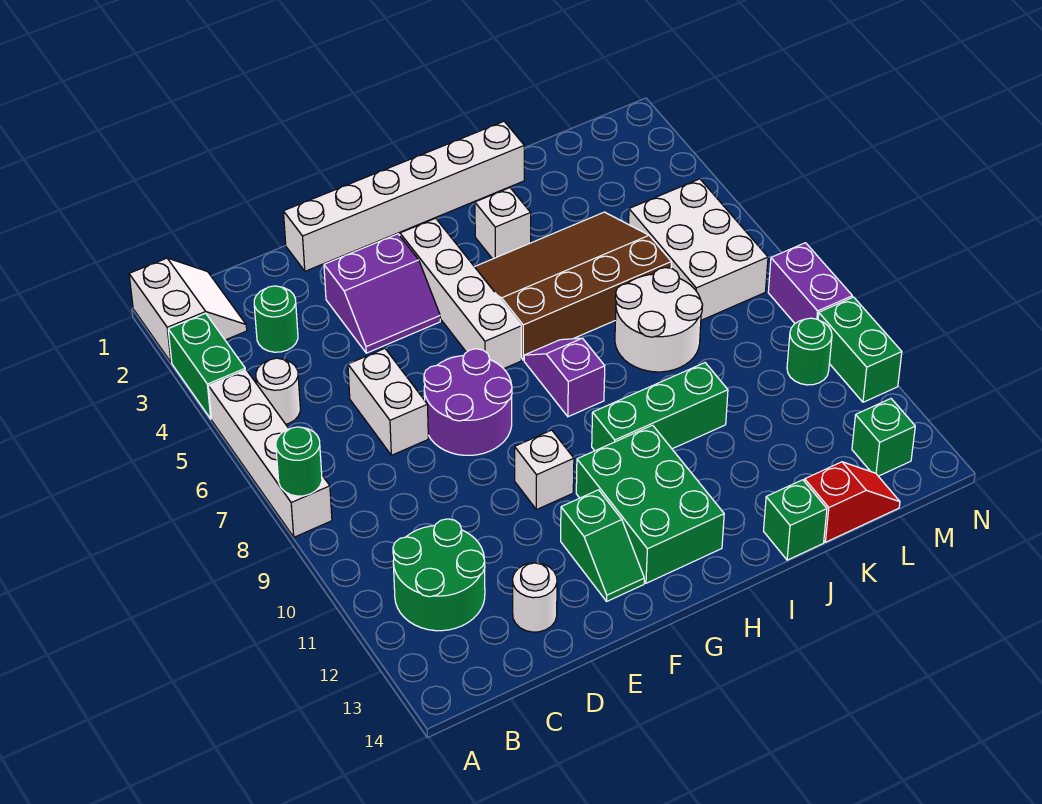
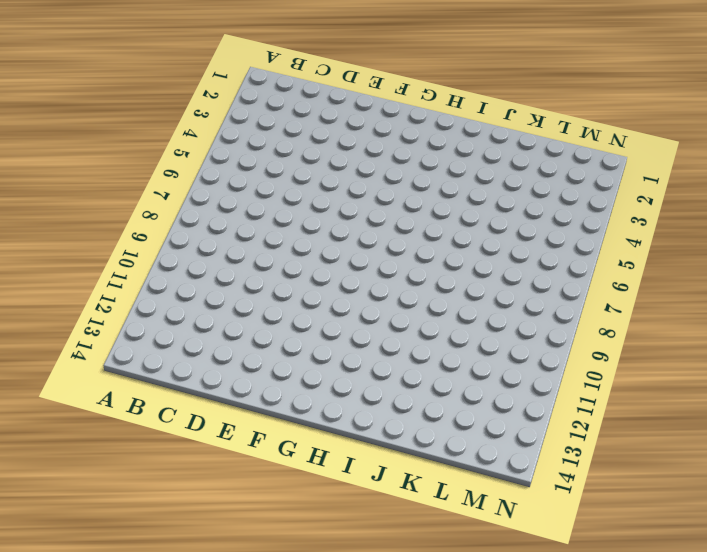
none -> white 2x2 slope [129,258,247,362]
none -> green 1x2 brick [168,313,245,419]
none -> white 1x4 brick [208,370,332,537]

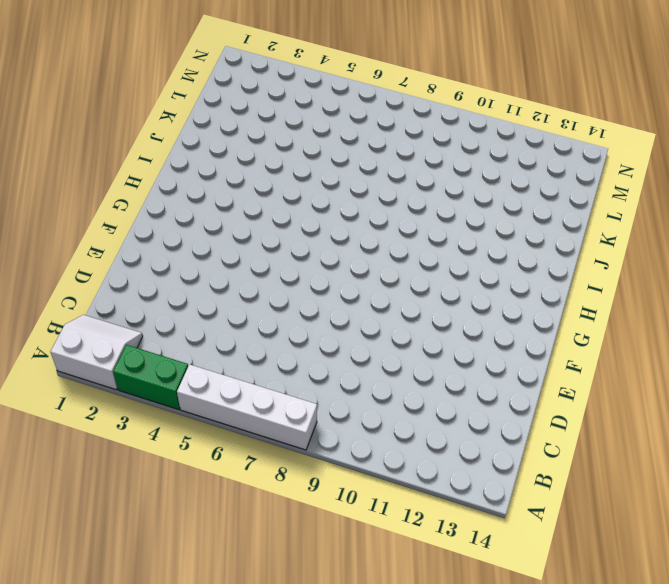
none -> white 1x1 round brick [256,358,300,424]
none -> green 2x2 round brick [393,519,485,631]
none -> green 1x1 round brick [254,286,298,352]

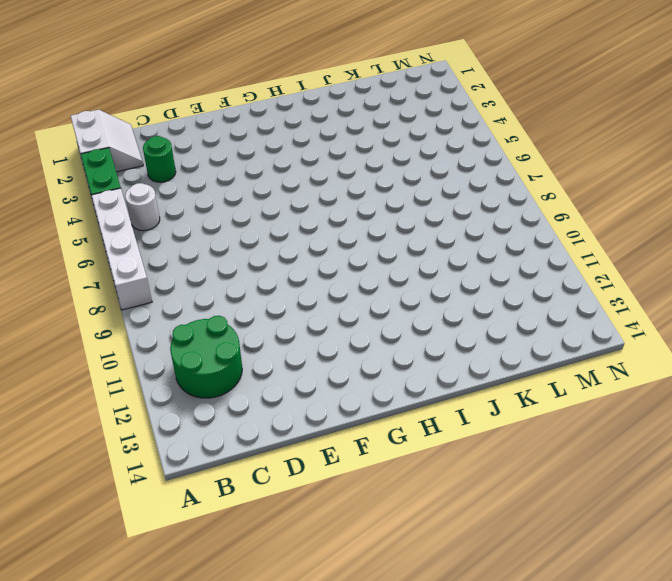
none -> white 1x2 brick [348,349,428,455]
none -> white 1x1 round brick [513,563,557,632]
none -> white 1x6 brick [283,121,524,271]

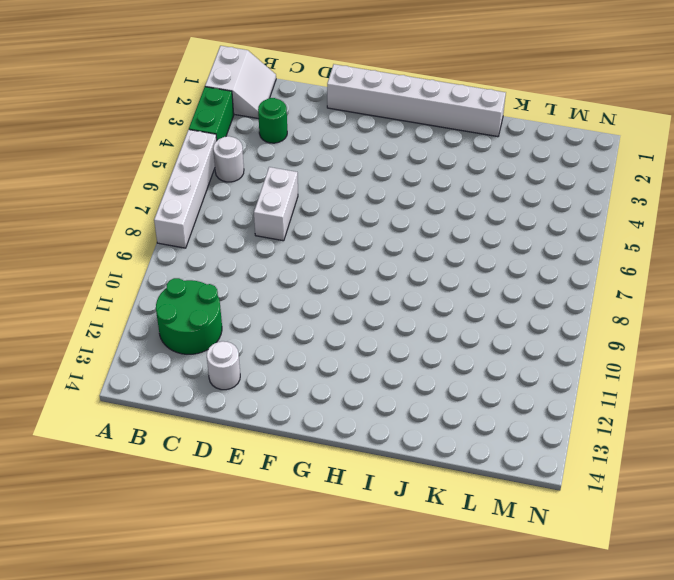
none -> purple 2x2 slope [324,234,440,353]
none -> purple 2x2 round brick [424,349,512,455]
none -> white 1x1 brick [515,430,574,510]

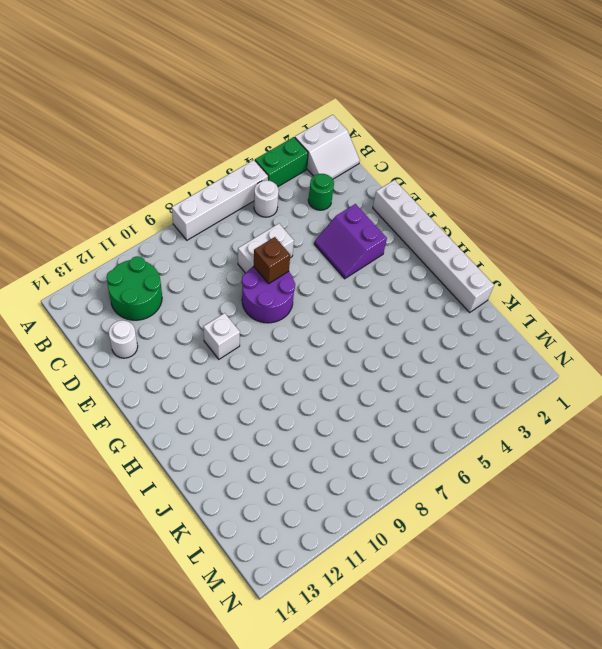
brown 1x1 brick [254,237,290,283] -> none
none -> green 1x2 slope [561,490,644,601]
none -> white 1x4 brick [400,218,521,369]
none -> green 2x3 brick [576,425,724,583]

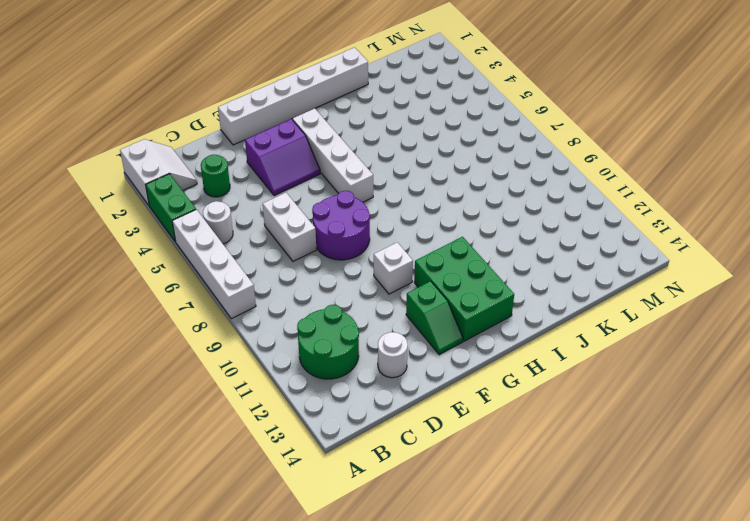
none -> brown 3x4 slope [475,212,671,360]
none -> purple 1x2 slope [524,338,605,417]
none -> green 1x3 brick [592,363,728,451]

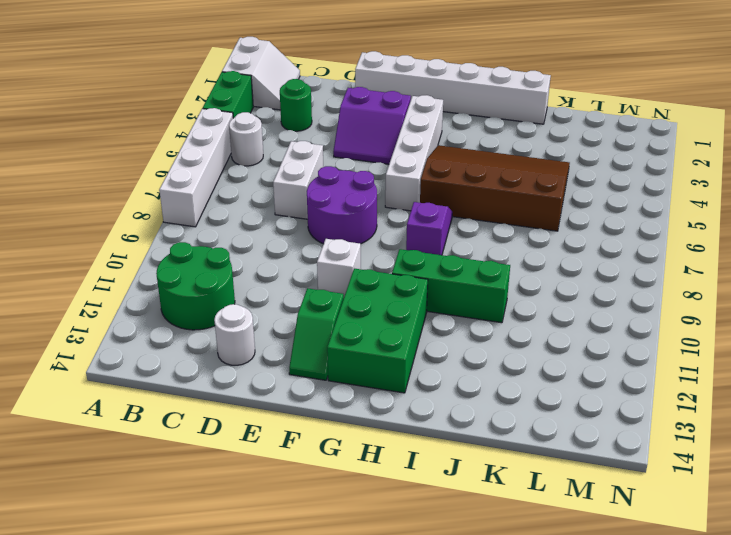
none -> white 1x1 brick [475,188,531,259]
none -> white 2x2 round brick [615,268,703,372]
none -> green 1x1 brick [764,480,827,560]

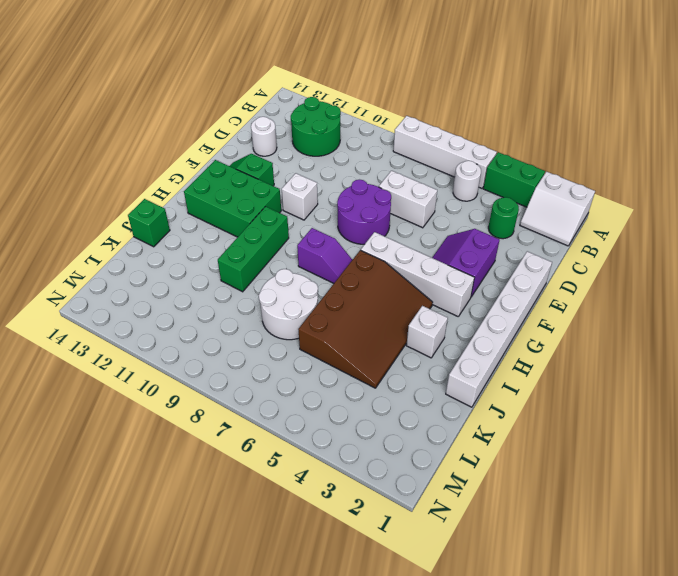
none -> red 1x2 slope [804,462,900,542]
none -> white 2x3 brick [629,179,768,320]
none -> green 1x1 round brick [787,318,832,385]

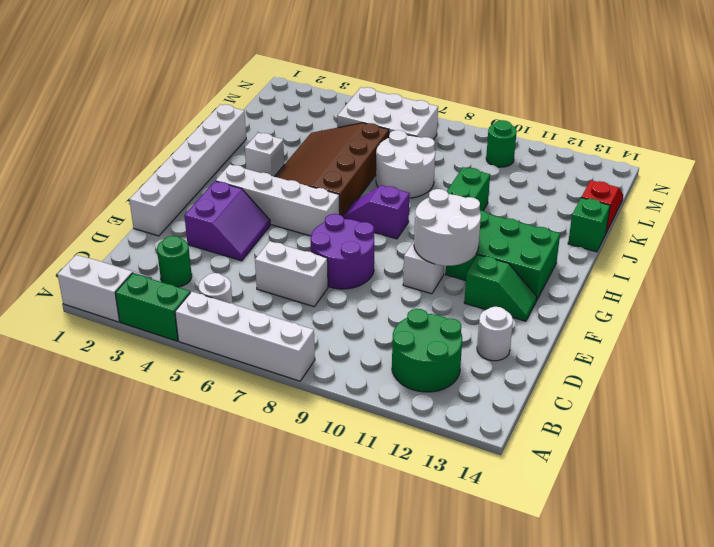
white 2x2 round brick [414,189,481,266] -> none
none -> green 1x1 brick [852,399,915,476]
none -> purple 1x2 brick [768,243,852,323]
none -> green 1x2 brick [818,297,902,402]

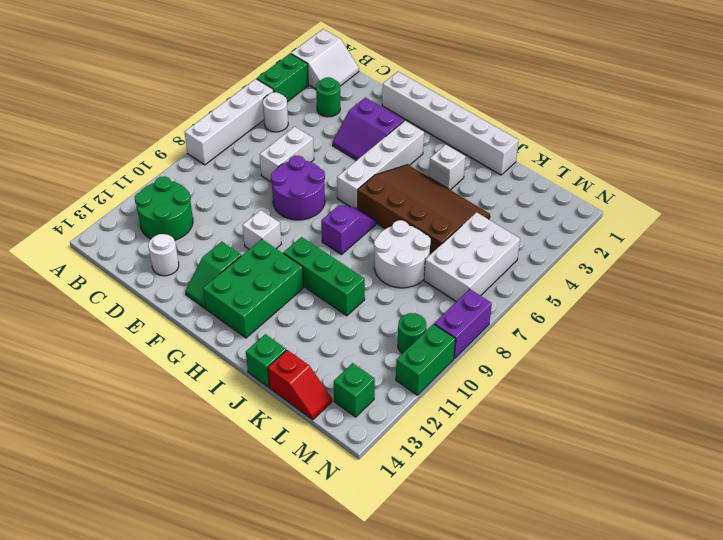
none -> green 1x1 round brick [276,427,322,496]

